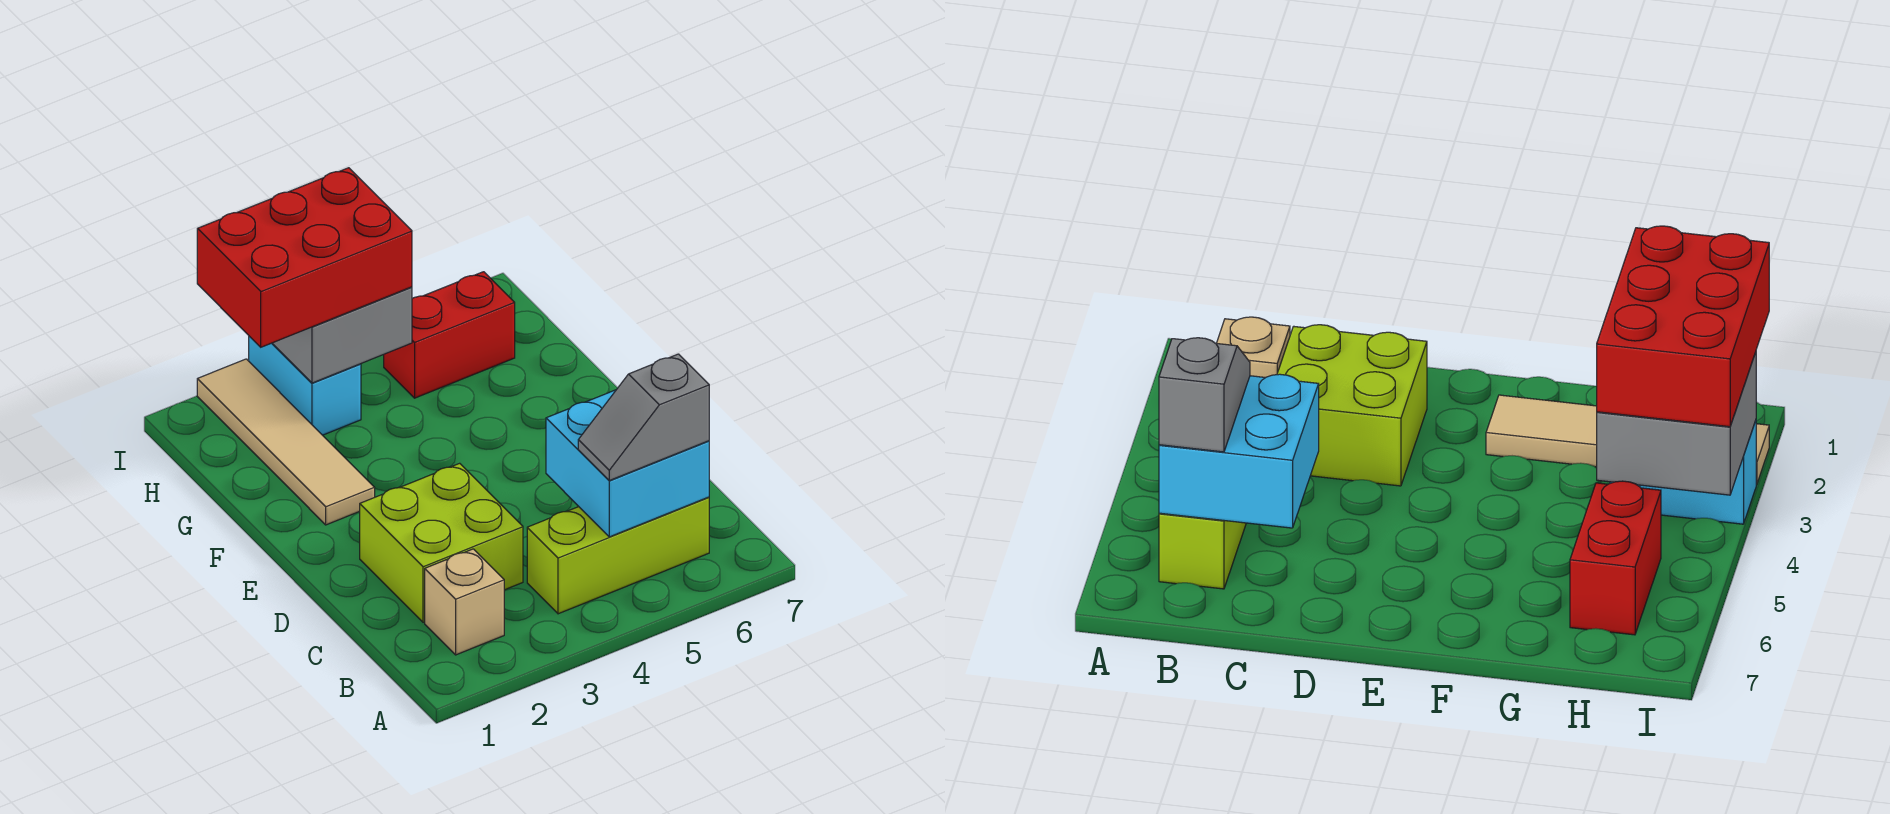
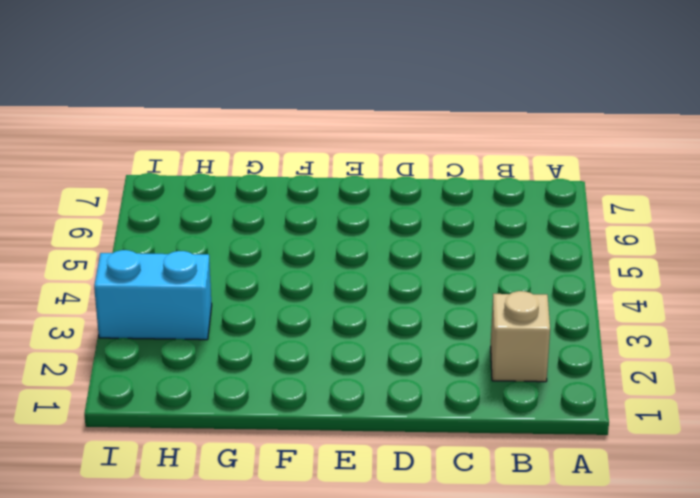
none -> lime 1x3 brick [527,497,709,614]
none -> lime 2x2 brick [360,463,523,622]

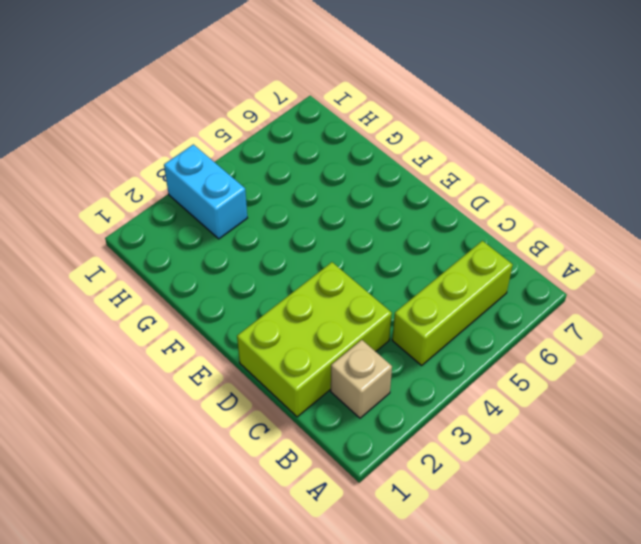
lime 2x3 brick [237,262,392,417] -> lime 2x2 brick [360,463,523,622]
none -> tan 1x4 tile [197,359,375,525]
none -> red 1x2 brick [384,272,515,398]

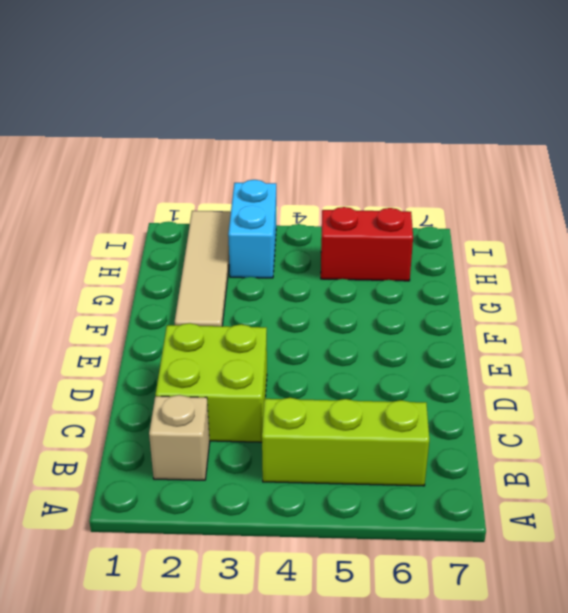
none -> cyan 2x2 brick [546,390,709,537]
none -> grey 2x2 brick [272,287,412,383]

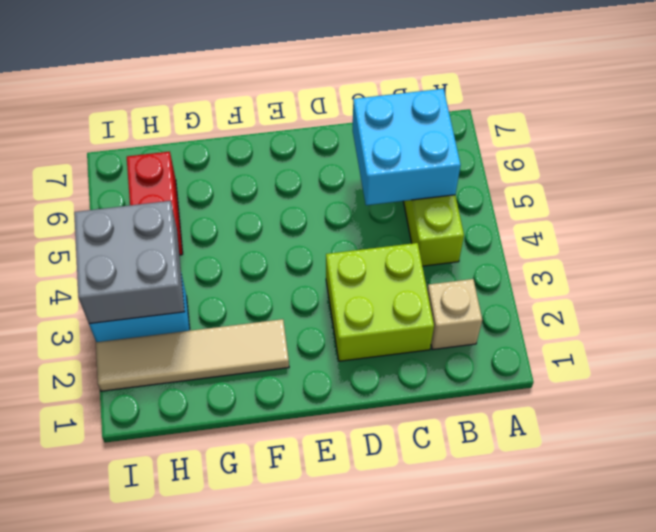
none -> grey 1x2 slope [578,354,709,481]
none -> red 2x3 brick [197,168,412,347]

